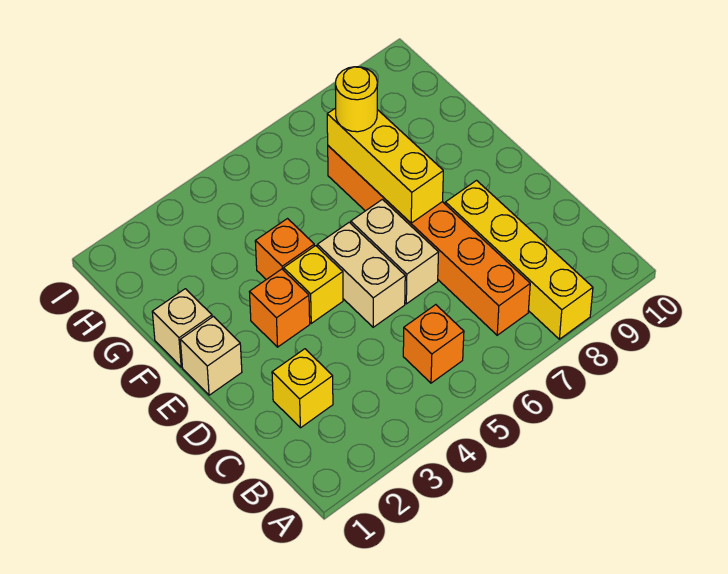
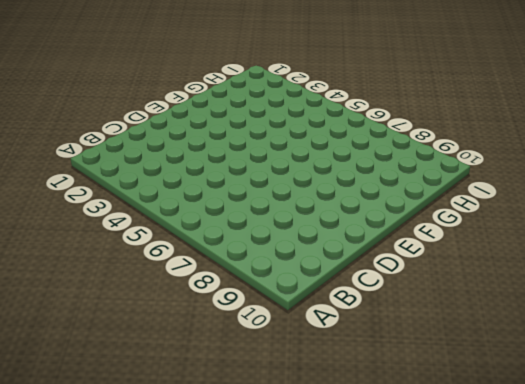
none -> yellow 1x4 brick [445,181,593,339]
none -> orange 1x1 brick [403,305,464,383]
none -> orange 1x6 brick [328,146,530,335]

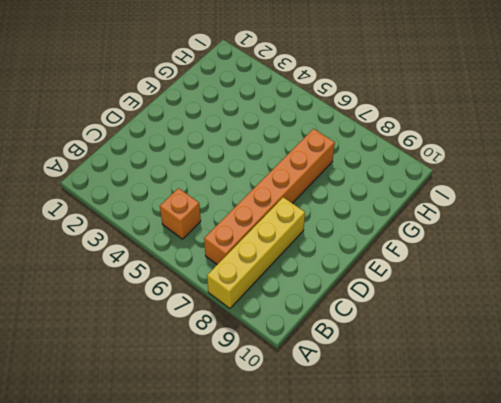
none -> yellow 1x1 brick [272,349,333,428]
none -> tan 1x2 brick [317,222,405,327]
none -> tan 1x2 brick [351,199,439,304]

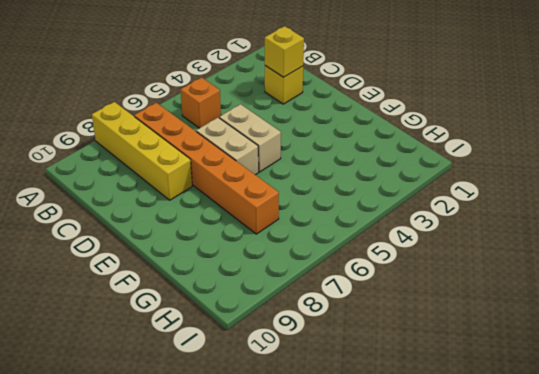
yellow 1x1 brick [265,26,304,77] -> yellow 1x1 brick moved to [284,246,343,323]
none -> tan 1x1 brick [180,316,242,395]
none -> orange 1x1 brick [250,269,310,347]
none -> tan 1x1 brick [152,289,212,367]

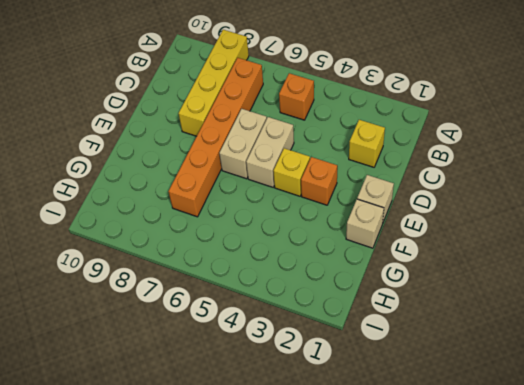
none -> orange 1x1 brick [255,219,314,280]
none -> yellow 1x3 brick [327,108,443,223]
none -> yellow 1x1 round brick [335,67,377,132]

